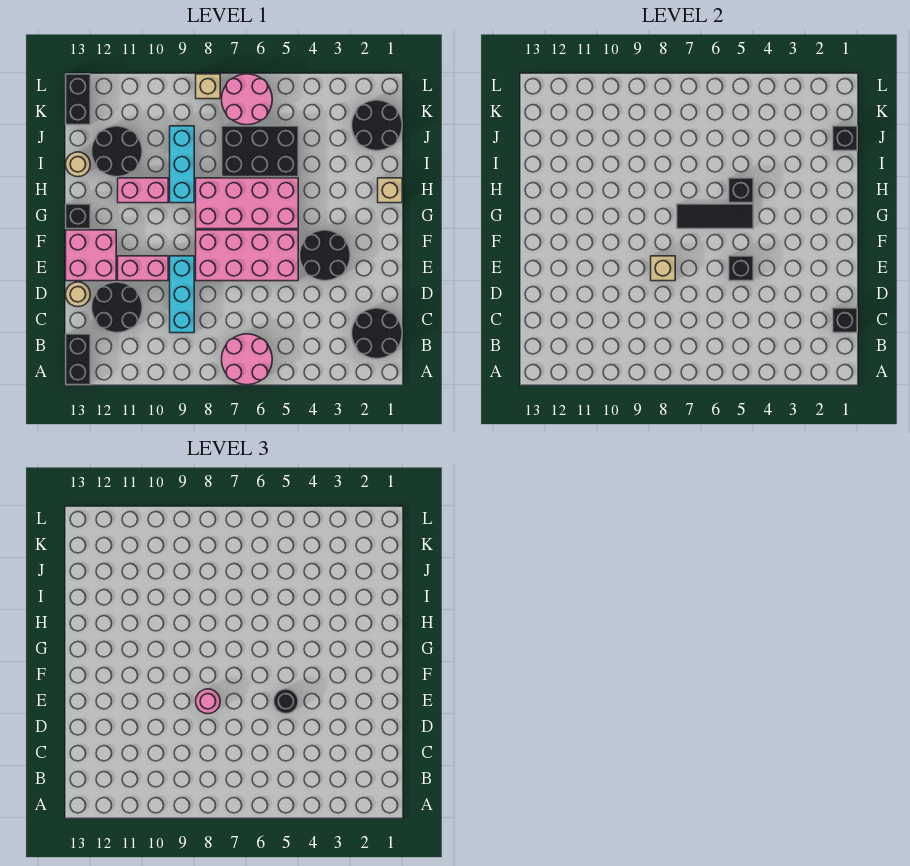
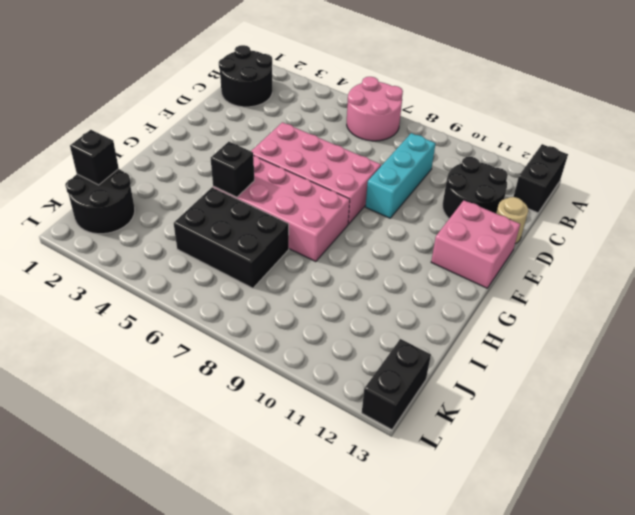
none -> black 2x2 round brick [300,230,350,281]
none -> pink 1x2 brick [118,256,168,281]
none -> black 1x1 brick [66,204,90,229]
none -> tan 1x1 brick [378,178,402,203]

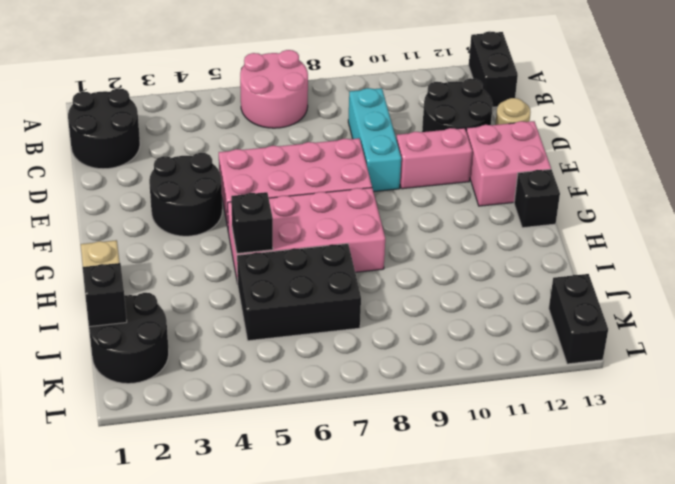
none -> cyan 1x3 brick [170,126,194,203]
none -> pink 1x2 brick [118,178,168,203]
none -> black 2x2 round brick [92,126,142,177]
none -> tan 1x1 round brick [66,152,90,177]

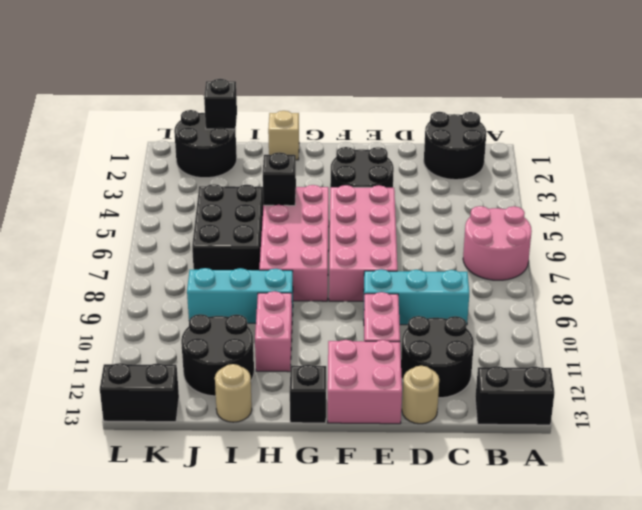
none -> pink 2x2 round brick [222,74,272,125]
none -> tan 1x1 brick [196,74,220,99]
none -> black 1x1 brick [833,308,857,333]
none -> black 1x1 brick [729,256,753,281]

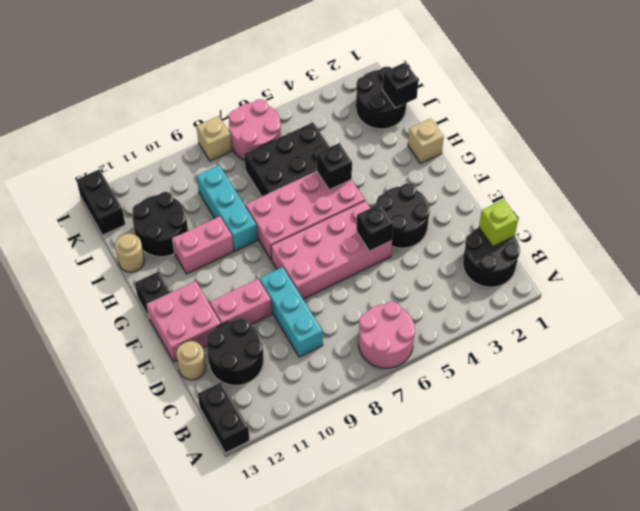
lime 1x1 brick [479,200,518,246] -> black 1x1 brick [833,308,857,333]
none -> tan 1x1 brick [651,256,675,281]
none -> black 1x3 tile [677,204,753,229]
none -> black 1x1 round brick [274,689,298,714]
none -> pink 1x1 round brick [196,689,220,714]

